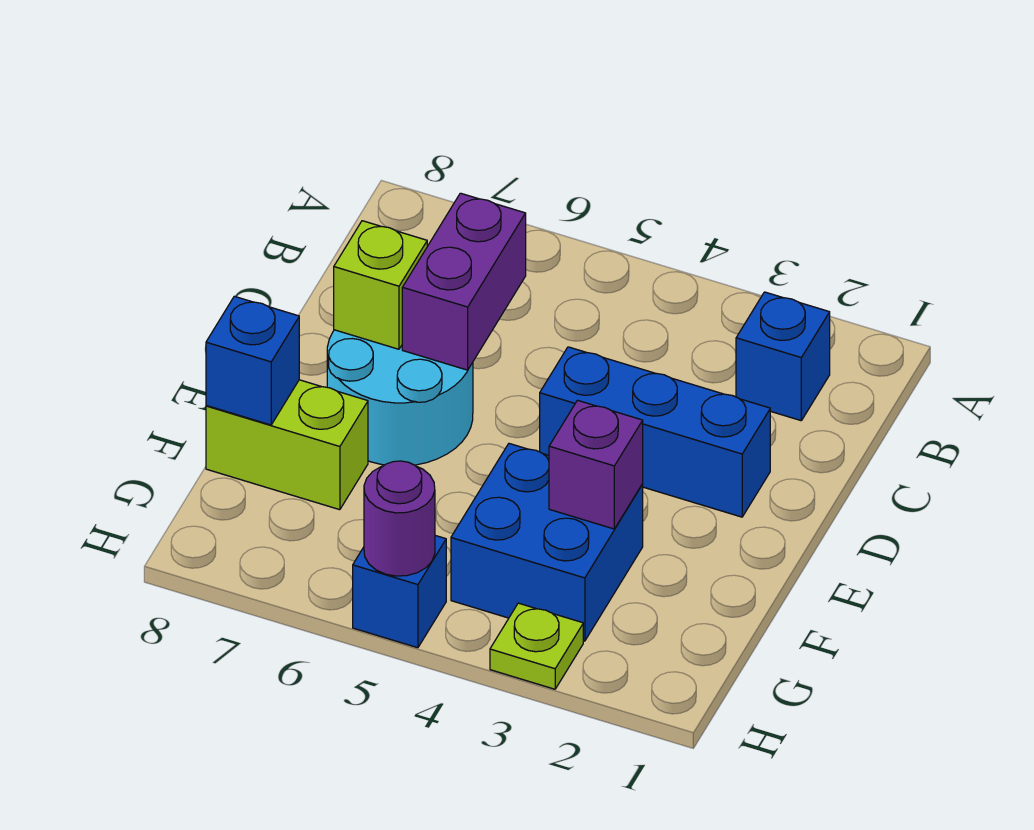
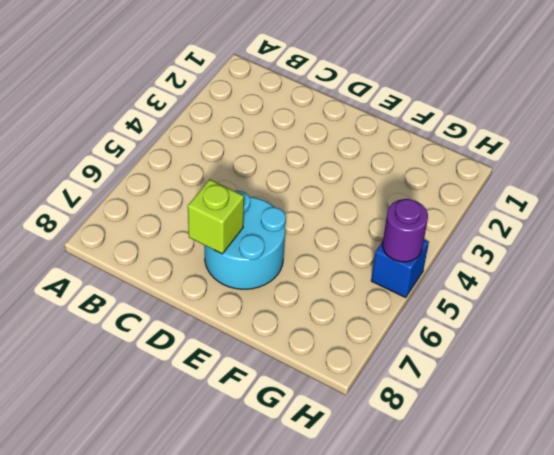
none -> blue 1x1 brick [736,292,830,421]
none -> blue 1x3 brick [540,347,770,517]
none -> blue 2x2 brick [451,444,643,641]

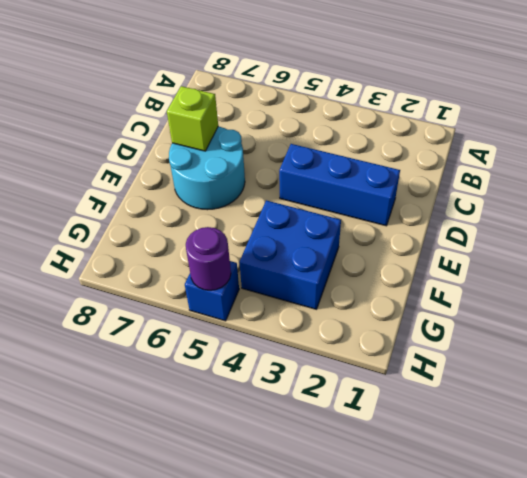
none -> blue 1x1 brick [736,292,830,421]
none -> lime 1x2 brick [206,380,368,510]
none -> lime 1x1 plate [490,603,583,689]

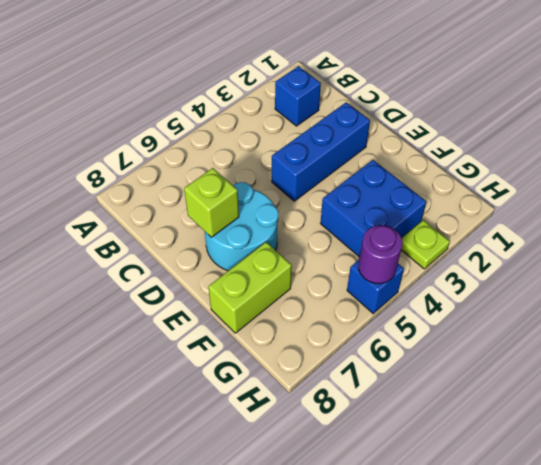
none -> purple 1x2 brick [402,193,526,370]
none -> purple 1x1 brick [549,400,643,529]
none -> blue 1x1 brick [206,296,299,425]

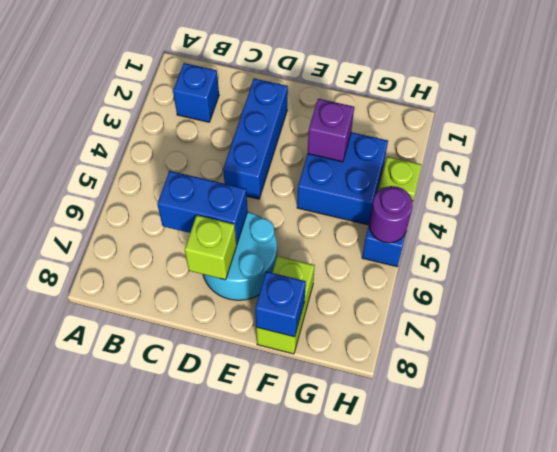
blue 1x2 brick [157,171,248,244] -> purple 1x2 brick [402,193,526,370]

